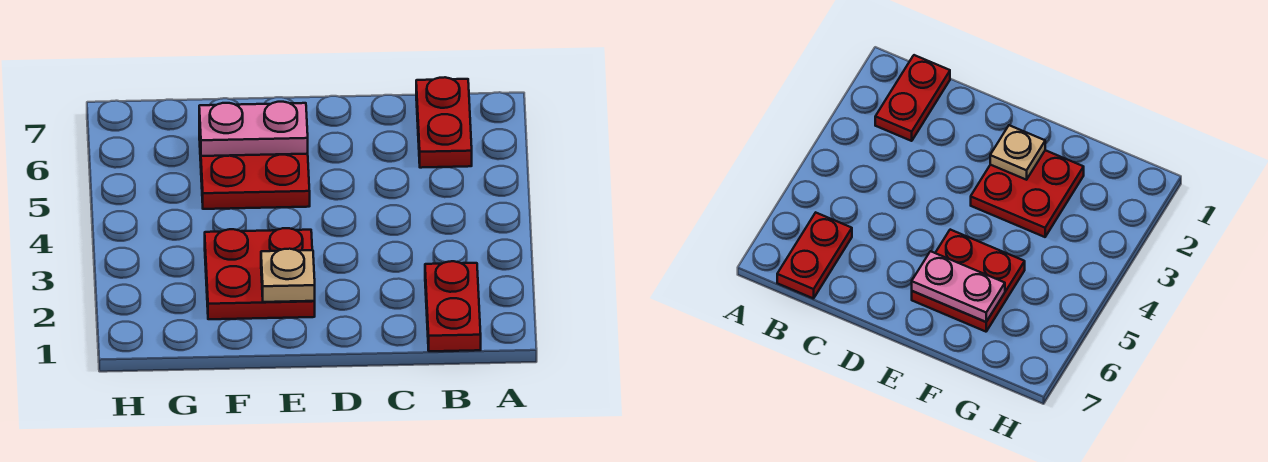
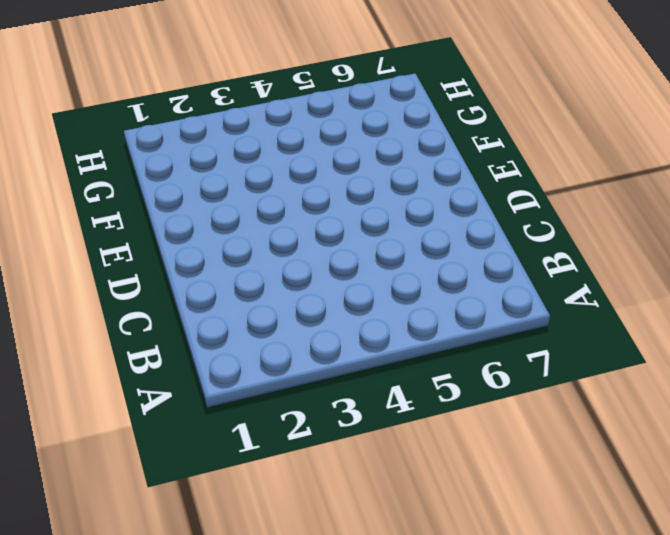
none -> red 1x2 plate [425,261,481,351]
none -> red 1x2 plate [416,77,472,168]

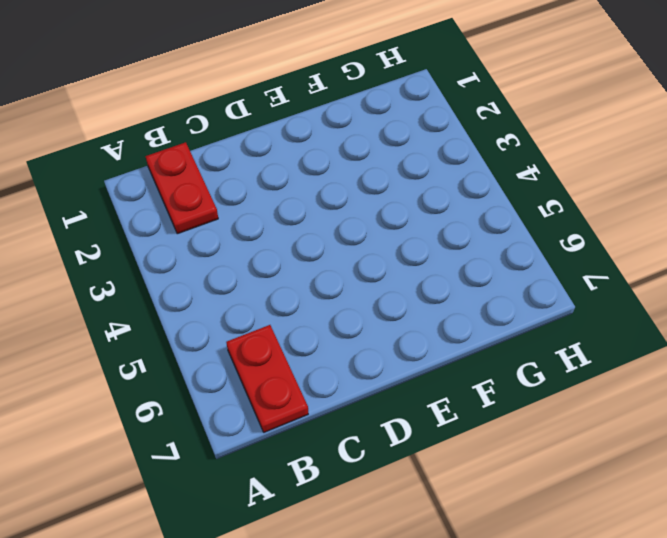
none -> red 2x2 plate [205,228,315,319]
none -> red 2x2 plate [199,125,310,209]

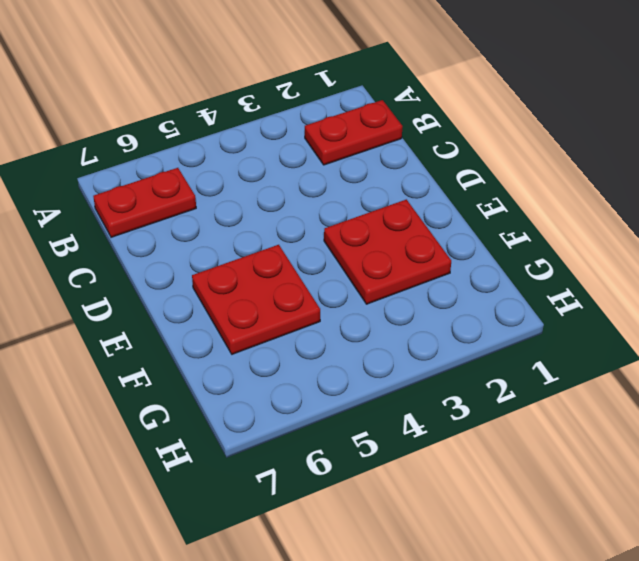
none -> tan 1x1 plate [261,249,315,302]
none -> pink 1x2 plate [199,102,308,156]

